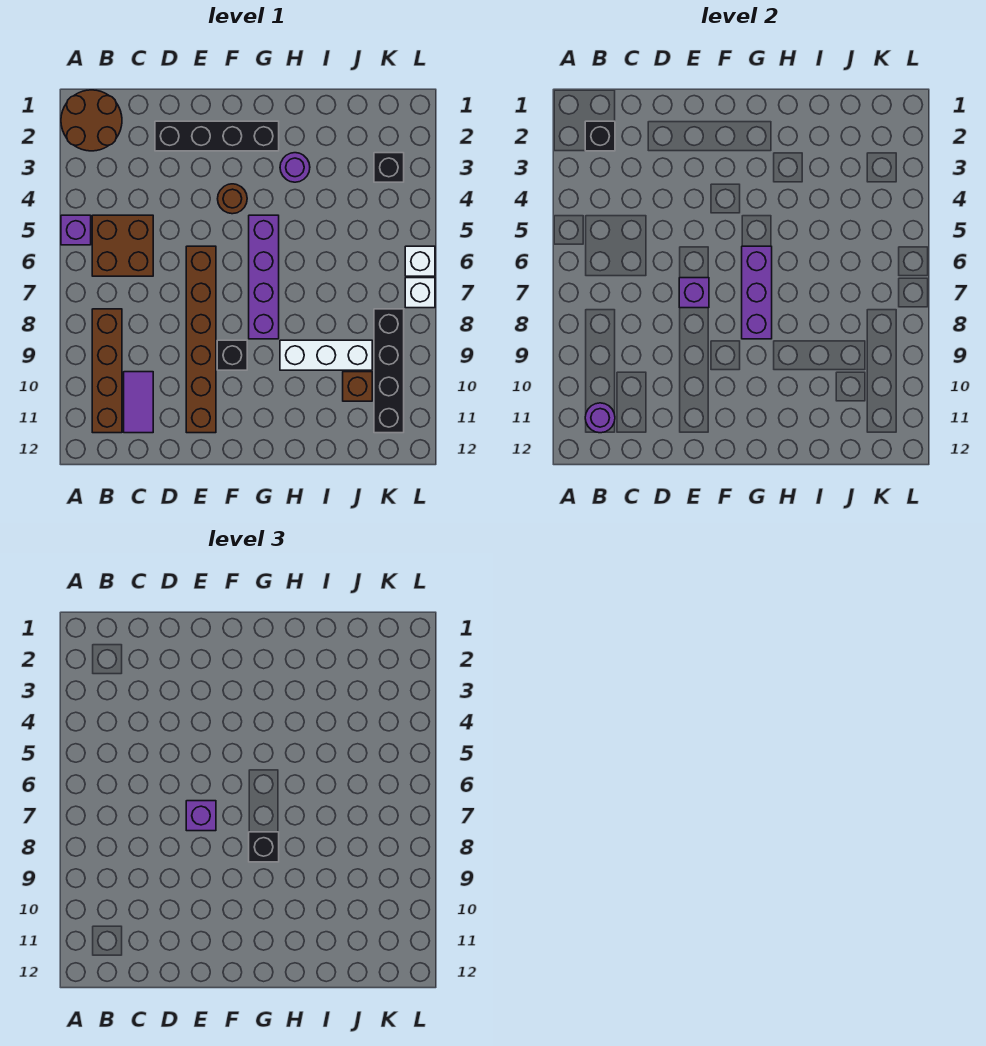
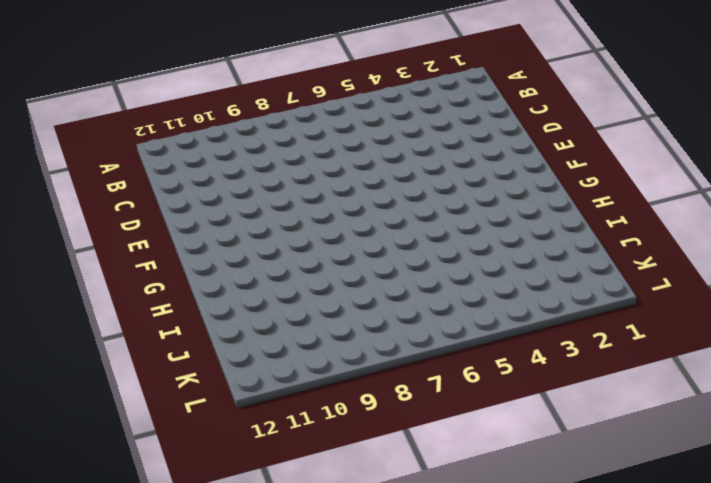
none -> brown 2x2 round brick [61,90,122,151]
none -> purple 1x1 brick [61,215,91,245]
none -> brown 2x2 brick [92,215,153,276]

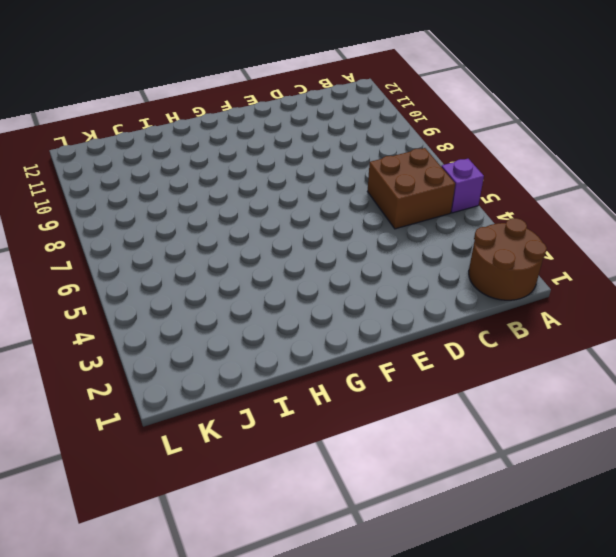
none -> brown 1x4 brick [92,309,122,433]
none -> purple 1x2 tile [124,372,153,433]
none -> black 1x4 brick [155,121,279,151]

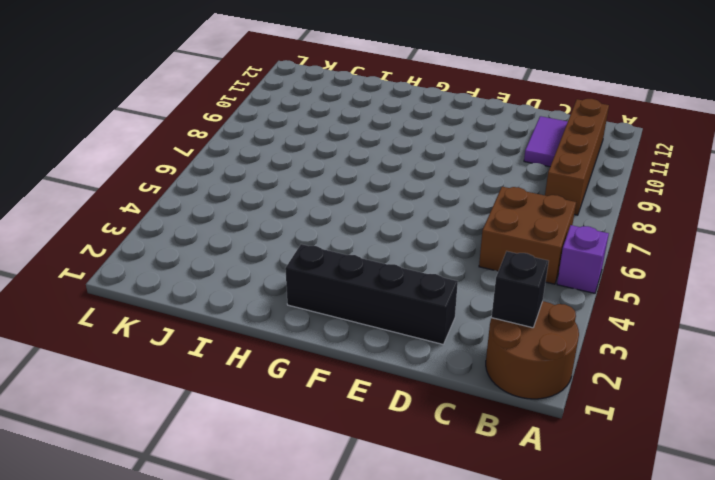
none -> brown 1x6 brick [186,246,216,433]
none -> brown 1x1 round brick [218,184,247,214]
none -> black 1x1 brick [217,340,247,370]

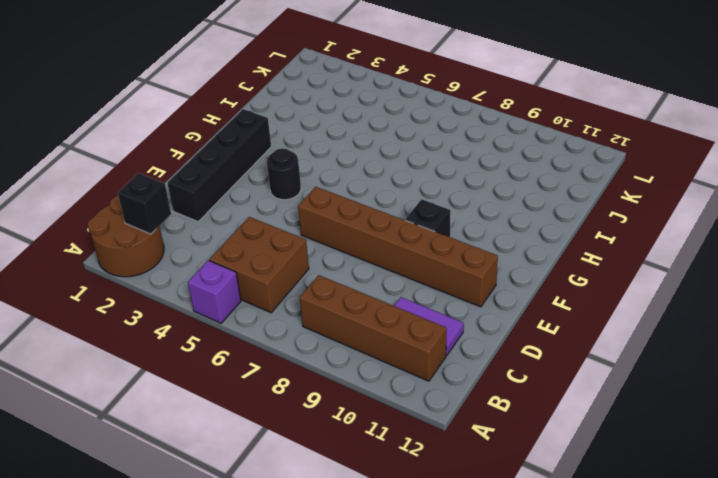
black 1x1 round brick [267,148,301,200] -> brown 1x1 round brick [218,184,247,214]
none -> purple 1x4 brick [249,215,279,339]
none -> purple 1x1 round brick [280,153,310,182]
none -> white 1x3 brick [280,340,372,370]

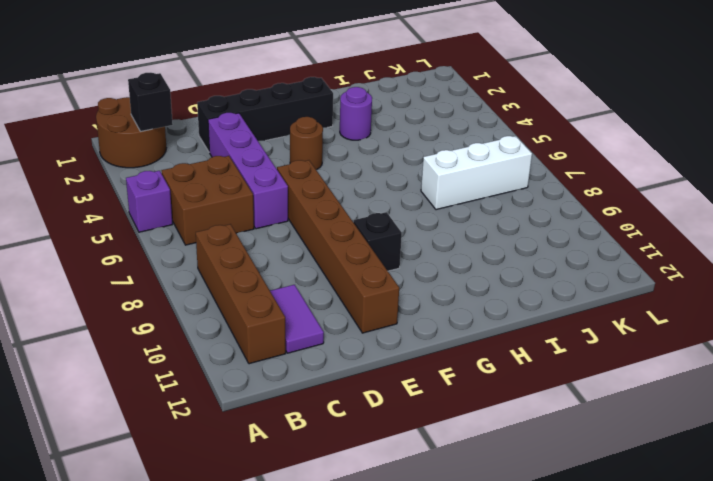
purple 1x4 brick [208,113,288,229] -> purple 1x4 brick moved to [249,215,279,339]
white 1x3 brick [421,136,532,210] -> white 1x3 brick moved to [280,340,372,370]
none -> brown 1x1 brick [343,372,372,401]
none -> black 1x1 brick [374,153,404,182]
none -> black 1x4 brick [374,309,404,433]

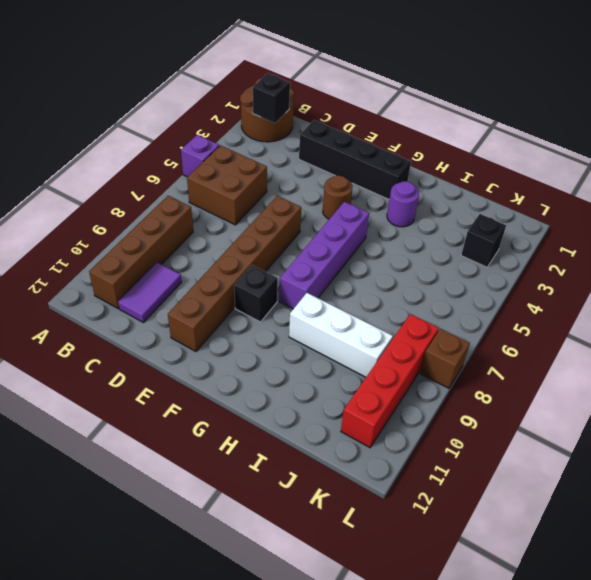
red 1x4 brick [341,314,439,447] -> black 1x4 brick [374,309,404,433]
brown 1x1 brick [420,329,470,388] -> brown 1x1 brick moved to [343,372,372,401]
none -> white 1x1 brick [405,246,435,276]
none -> white 1x1 brick [405,278,435,308]
none -> purple 1x1 round brick [585,403,615,433]

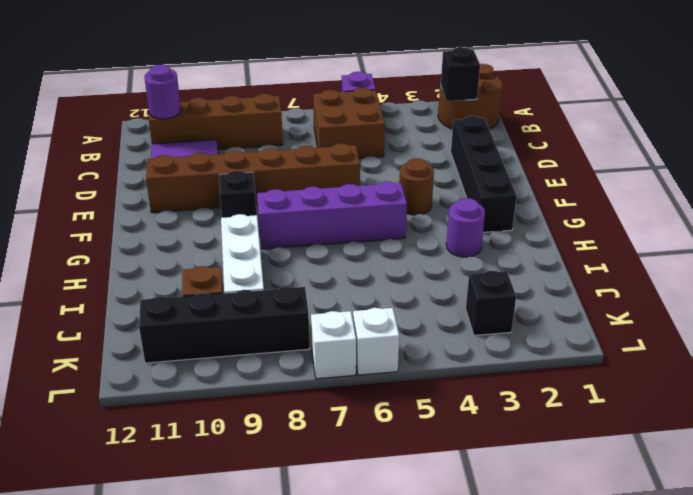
none -> purple 1x1 brick [679,278,709,308]
none -> purple 1x3 brick [742,246,772,339]
none -> purple 1x1 brick [186,801,216,831]

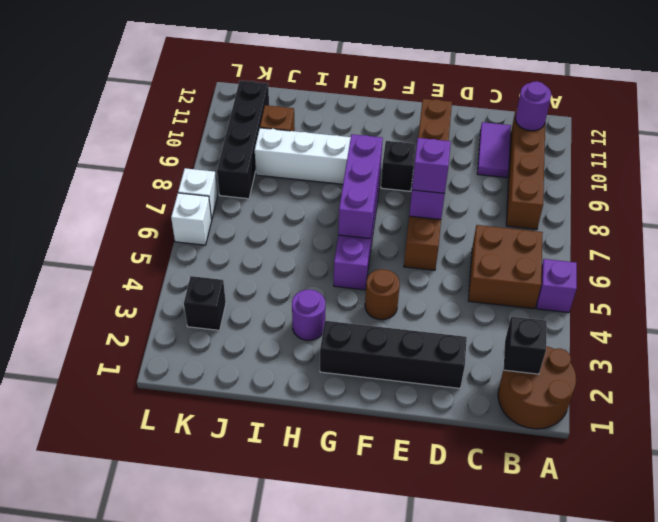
none -> black 1x1 brick [249,832,279,862]

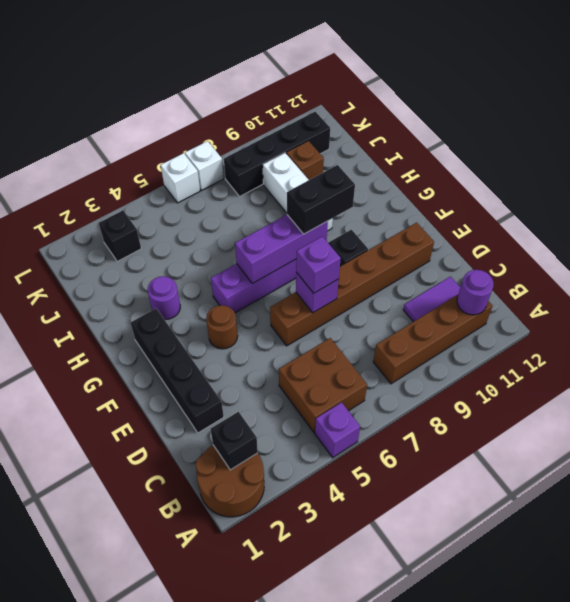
black 1x2 brick [287,165,355,234] -> black 1x1 brick [249,832,279,862]

